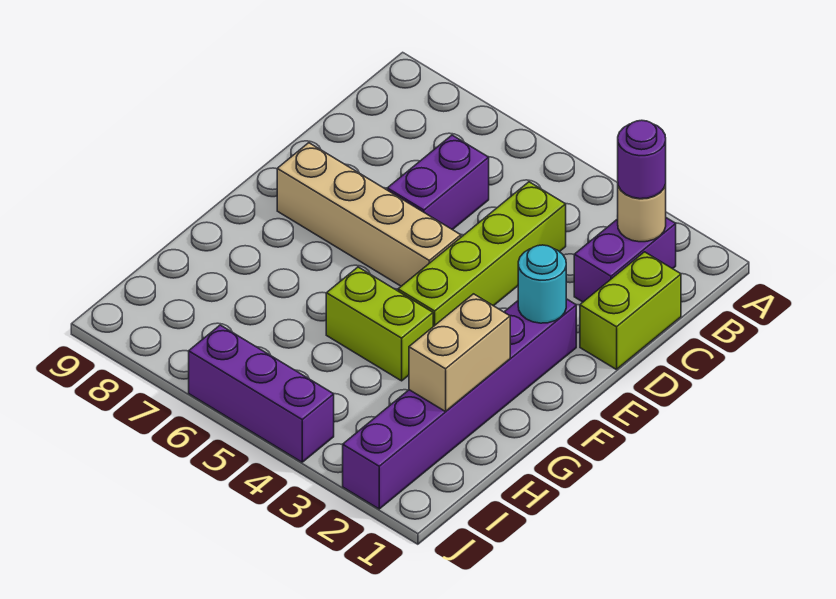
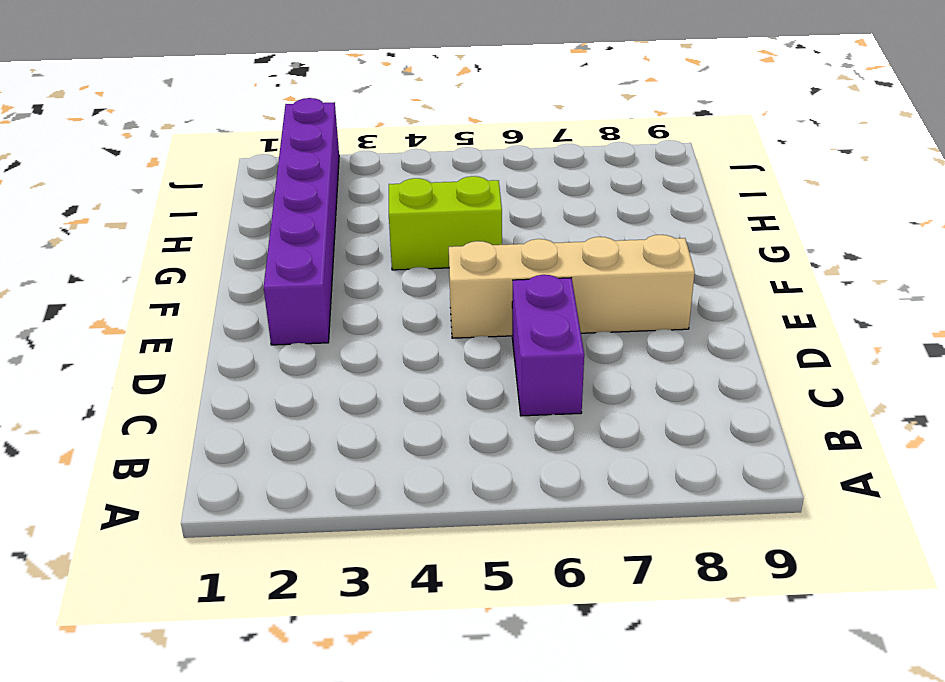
none -> purple 1x2 brick [574,218,676,302]
none -> lime 1x2 brick [580,252,681,370]
none -> lime 1x4 brick [398,182,566,326]

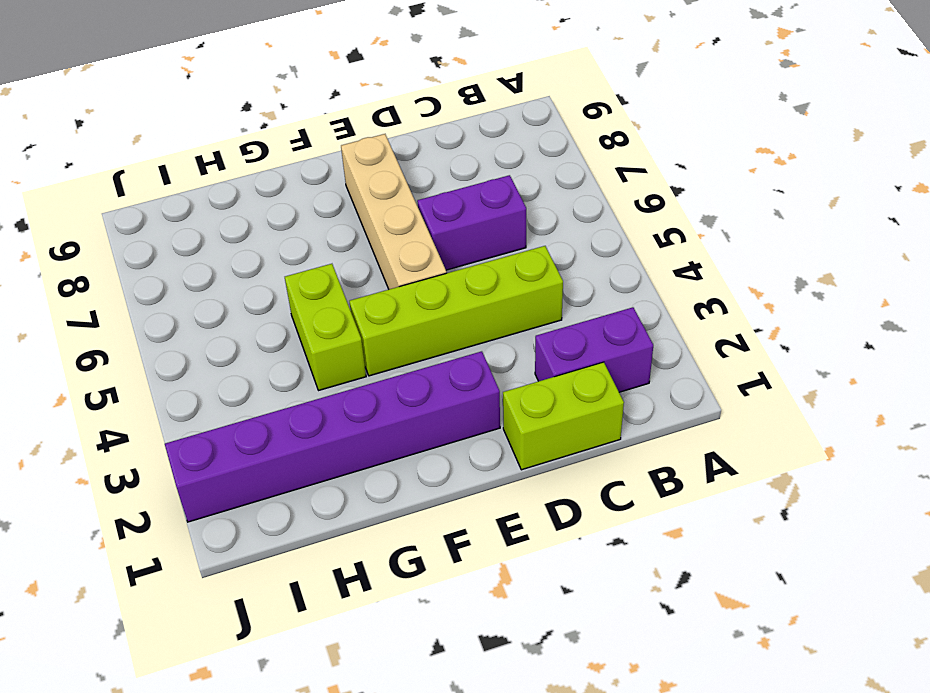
none -> purple 1x3 brick [189,325,334,462]
none -> tan 1x1 round brick [618,185,666,242]
none -> cyan 1x1 round brick [518,245,566,323]

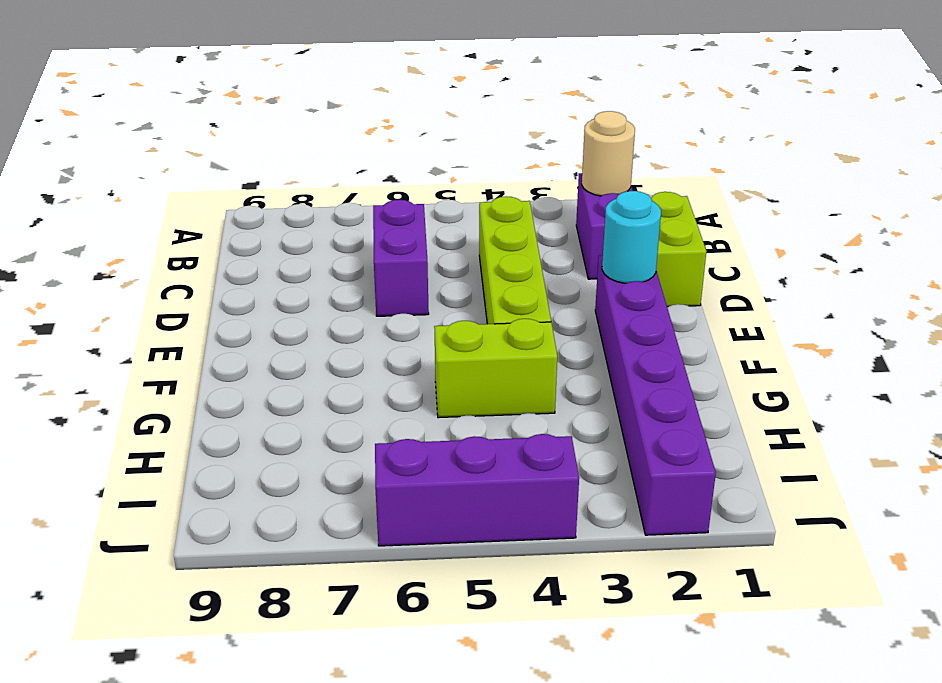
none -> tan 1x4 brick [277,143,461,286]
none -> tan 1x2 brick [409,294,510,412]
none -> purple 1x1 round brick [618,120,666,199]

